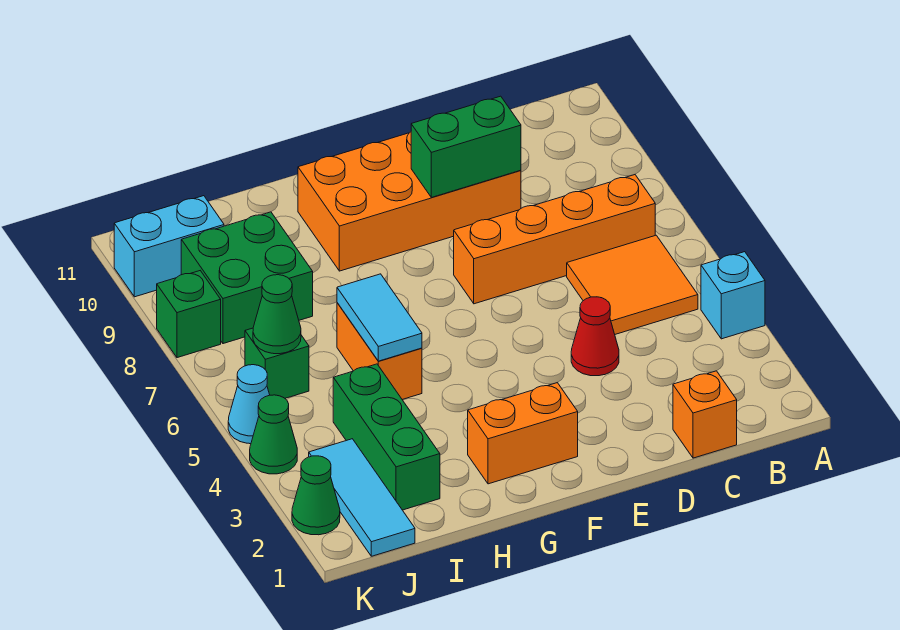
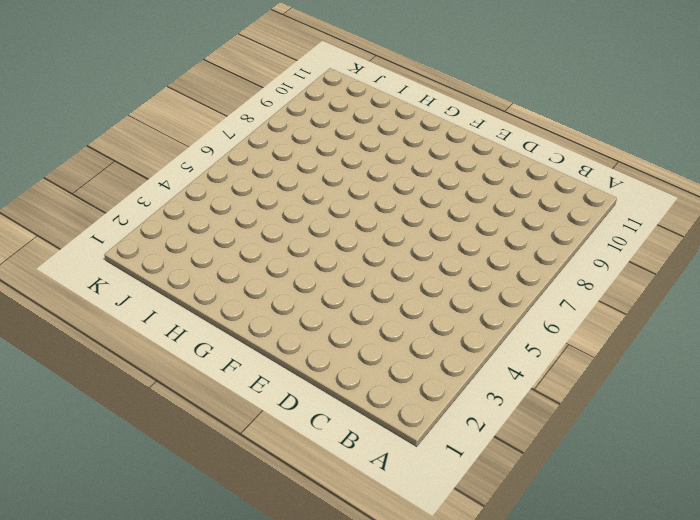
none -> cyan 1x1 brick [701,252,765,339]
none -> orange 2x2 tile [567,235,698,334]
none -> orange 1x4 brick [454,175,655,304]

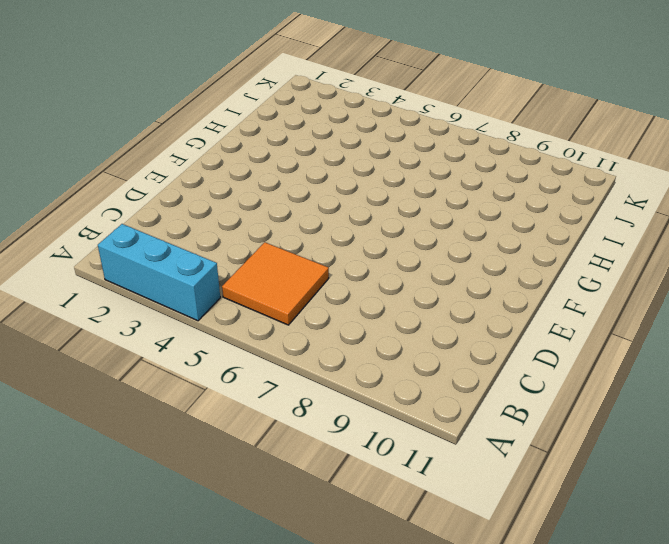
cyan 1x3 brick [98,224,220,321] -> cyan 1x1 brick [701,252,765,339]
none -> orange 1x4 brick [454,175,655,304]
none -> orange 1x1 brick [673,371,737,458]
none -> red 1x1 cone [571,297,619,376]

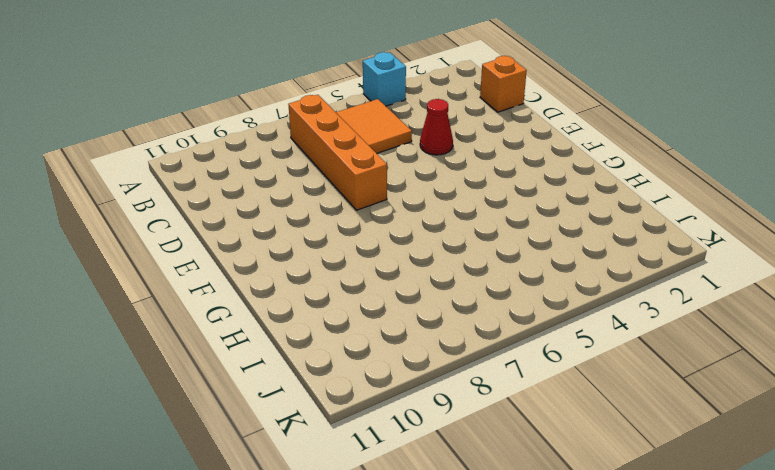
none -> orange 2x4 brick [298,132,521,271]
none -> orange 1x2 brick [468,383,578,484]
none -> orange 1x2 brick [337,303,422,400]

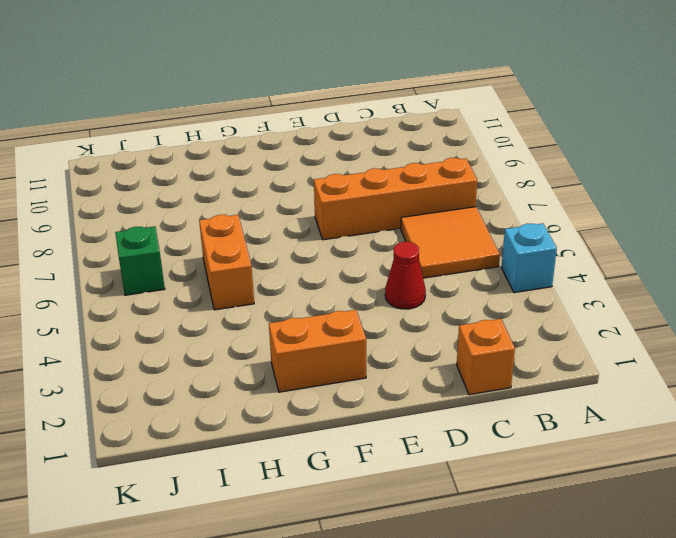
none -> orange 2x4 brick [298,132,521,271]
none -> green 1x3 brick [333,364,440,510]
none -> green 2x2 brick [181,212,313,344]

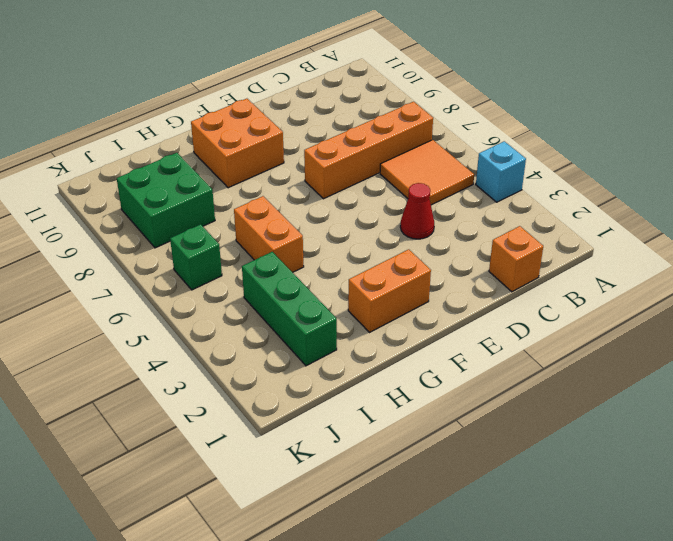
orange 2x2 brick [191,99,284,188] -> orange 2x4 brick [298,132,521,271]
none -> cyan 1x3 tile [309,439,415,556]
none -> cyan 1x2 brick [114,196,224,297]
none -> green 1x1 cone [292,456,340,535]

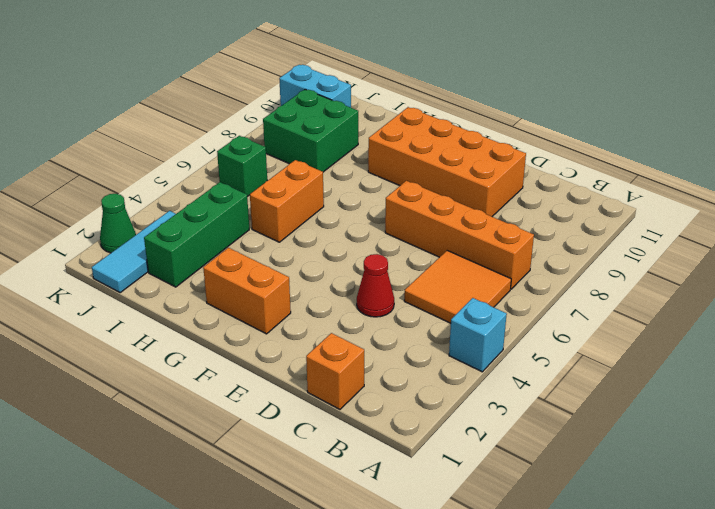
none -> green 1x1 cone [250,395,297,474]
none -> cyan 1x1 cone [228,365,270,444]
none -> green 1x1 brick [157,271,221,358]

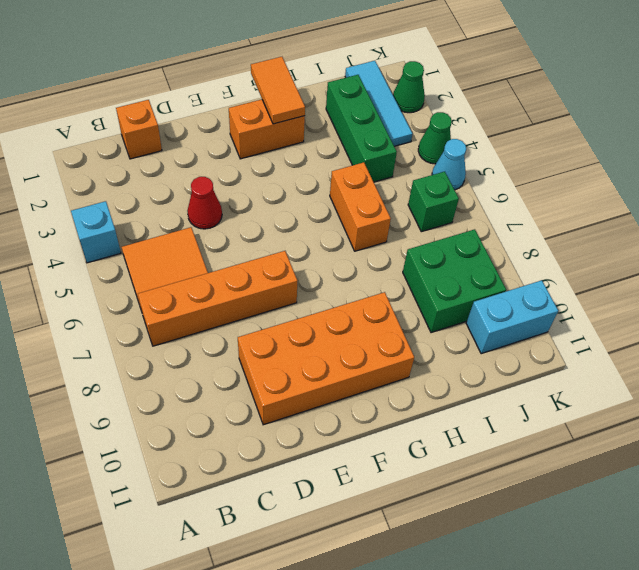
orange 1x2 tile [251,57,305,124] -> none
none -> green 1x1 brick [157,271,221,358]
none -> green 1x2 brick [411,96,521,197]
none -> cyan 1x2 tile [337,274,422,361]

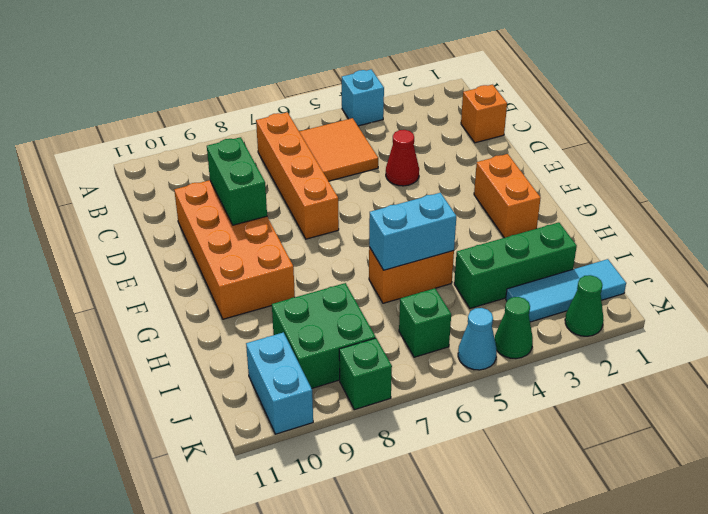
cyan 1x2 brick [369,193,456,270] -> cyan 1x2 tile [337,274,422,361]
none -> green 1x1 cone [253,275,301,354]

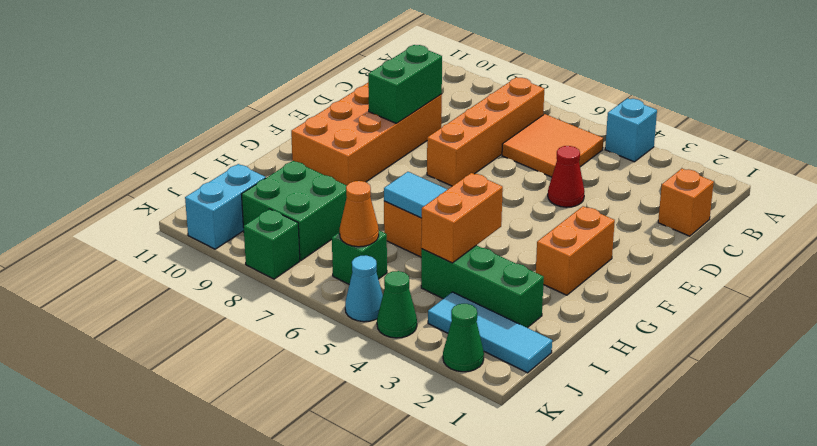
orange 1x2 brick [421,173,503,263] -> none
orange 1x1 cone [340,181,379,247] -> green 1x1 cone [253,275,301,354]

